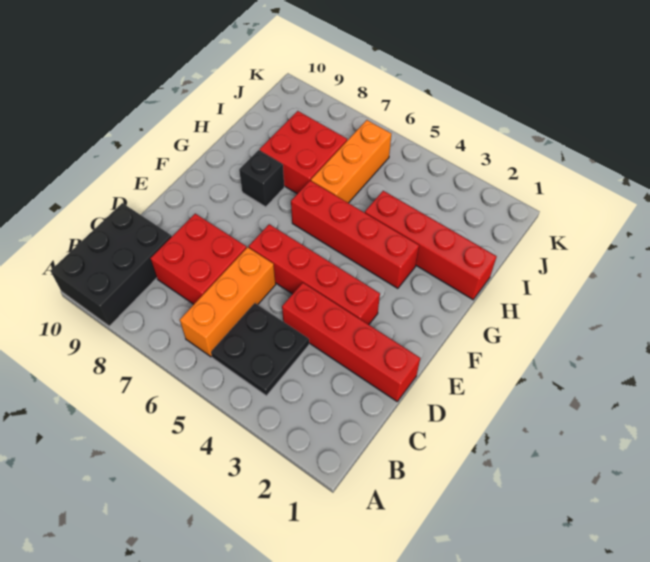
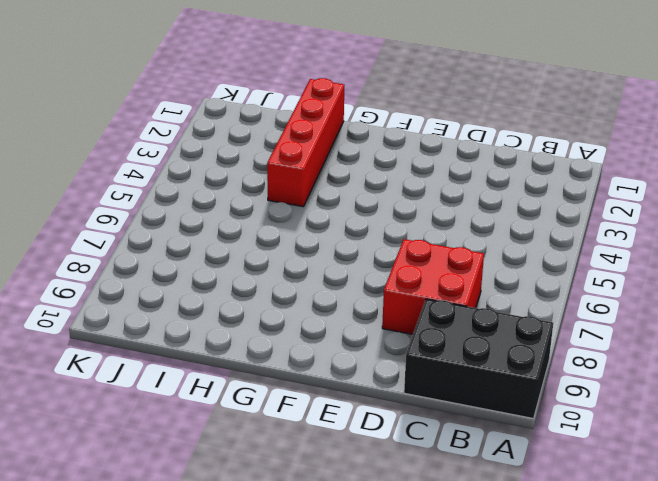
none -> black 2x2 plate [211,303,309,396]
none -> orange 1x3 brick [180,247,276,357]

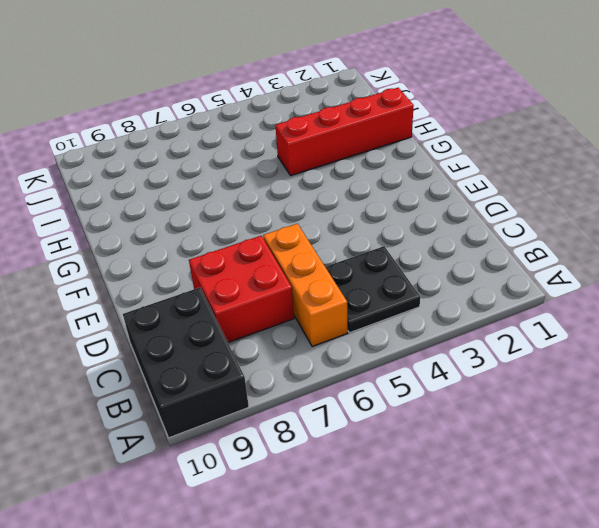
none -> red 1x4 brick [282,283,420,401]
none -> red 1x4 brick [249,224,380,325]

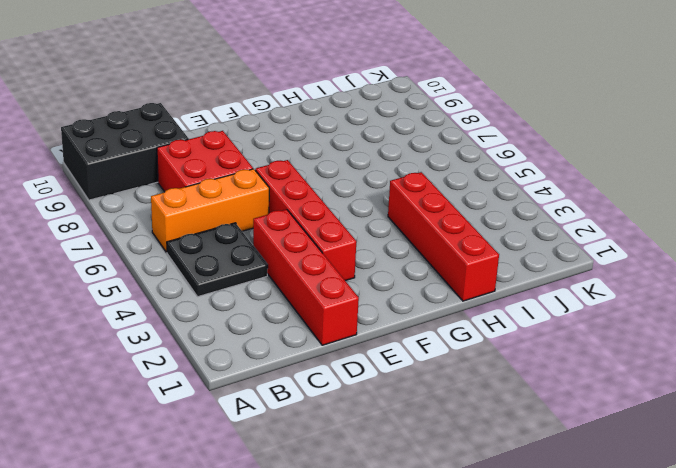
none -> red 1x4 brick [291,181,419,288]
none -> black 1x1 brick [239,150,284,207]

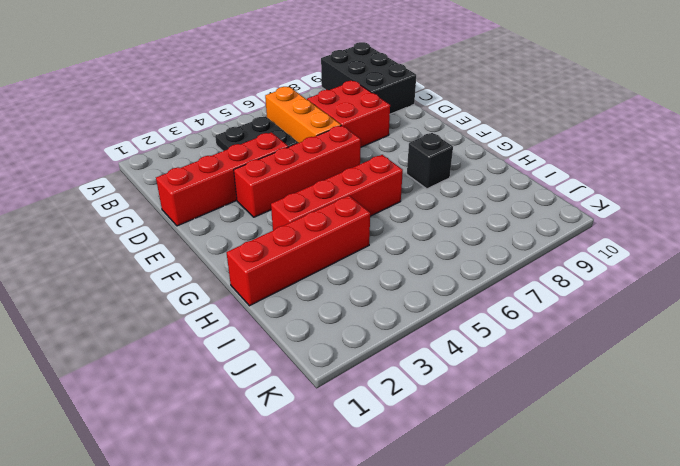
none -> orange 1x3 brick [311,120,391,203]
none -> red 2x2 brick [260,111,347,194]

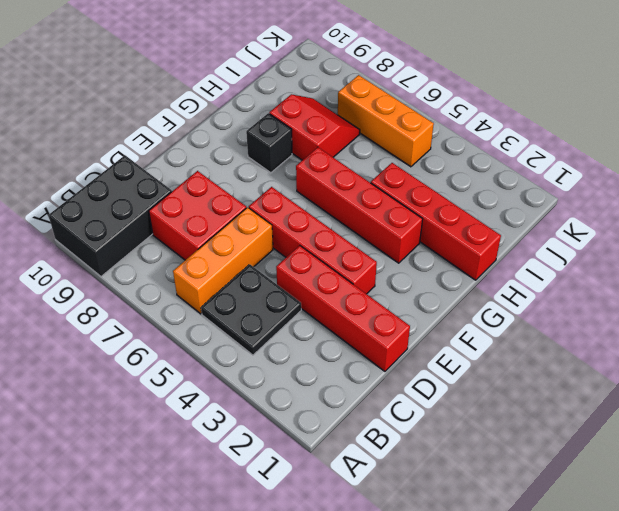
red 2x2 slope [269,94,360,160] -> red 2x2 brick [260,111,347,194]
orange 1x3 brick [338,75,434,167] -> orange 1x3 brick turned to [311,120,391,203]

